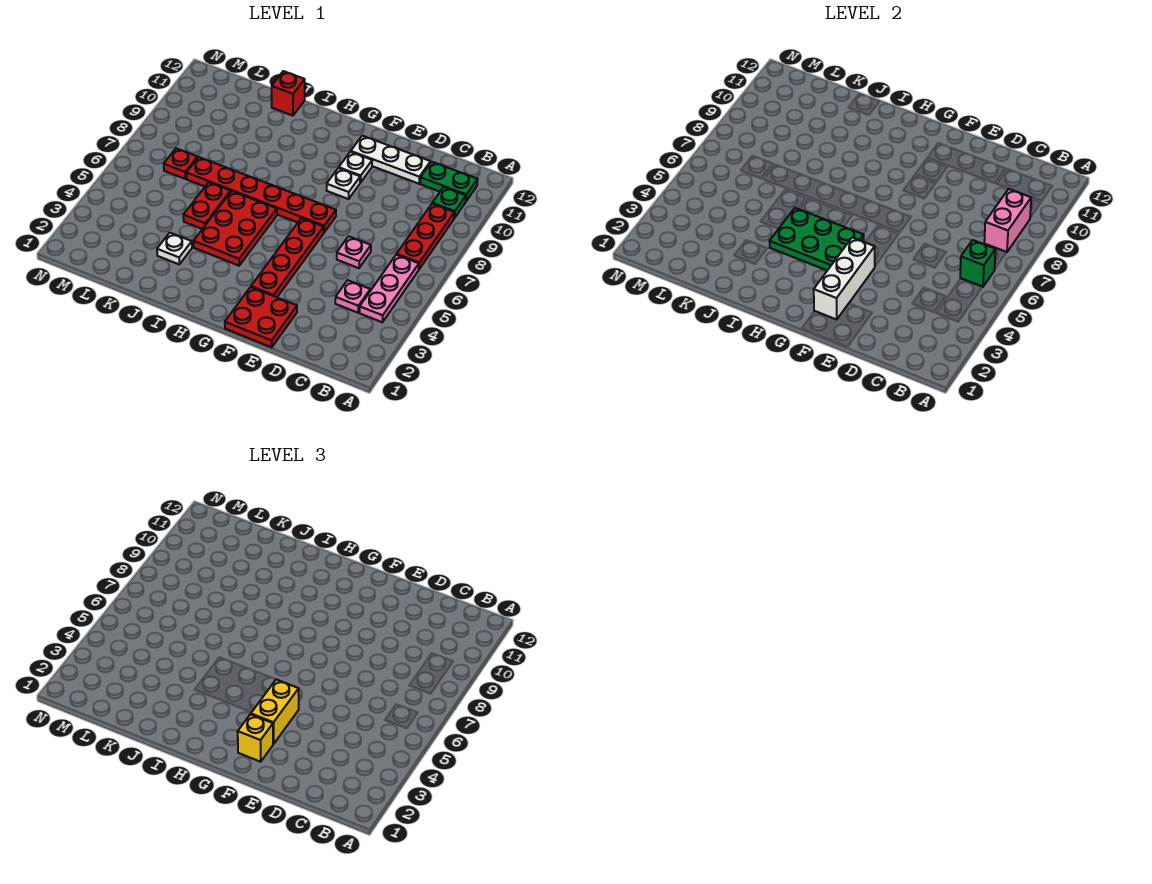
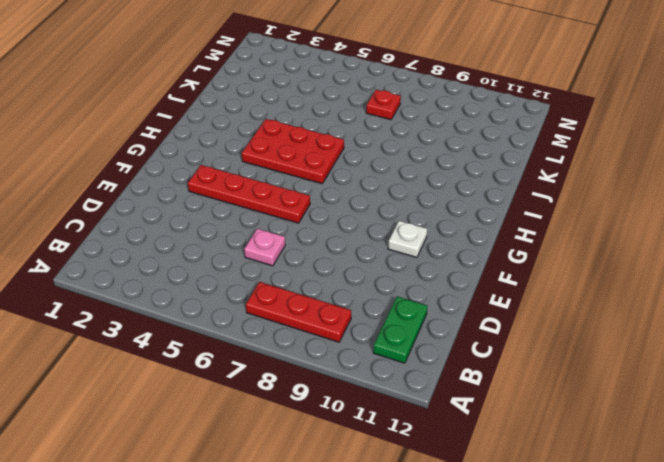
none -> pink 1x3 plate [360,255,419,322]
none -> green 1x1 plate [432,187,466,218]
none -> pink 1x1 plate [335,280,370,313]

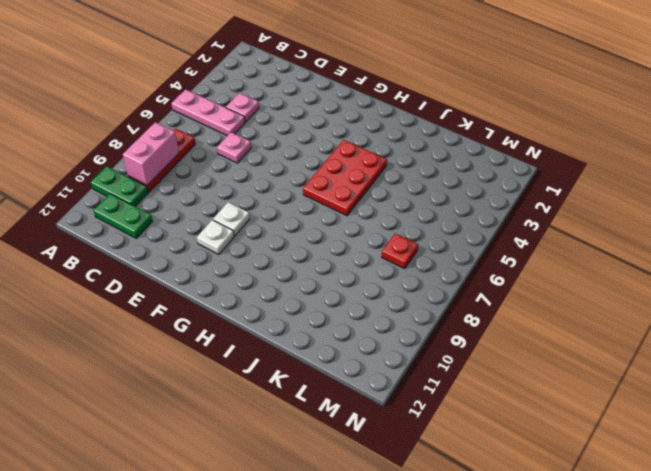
pink 1x3 plate [171,89,245,136] -> pink 1x3 plate turned to [360,255,419,322]
green 1x2 plate [90,166,148,206] -> green 1x1 plate [432,187,466,218]
none -> white 1x3 plate [351,136,431,184]
none -> red 2x2 plate [225,287,297,347]
none -> red 1x4 plate [251,218,324,297]

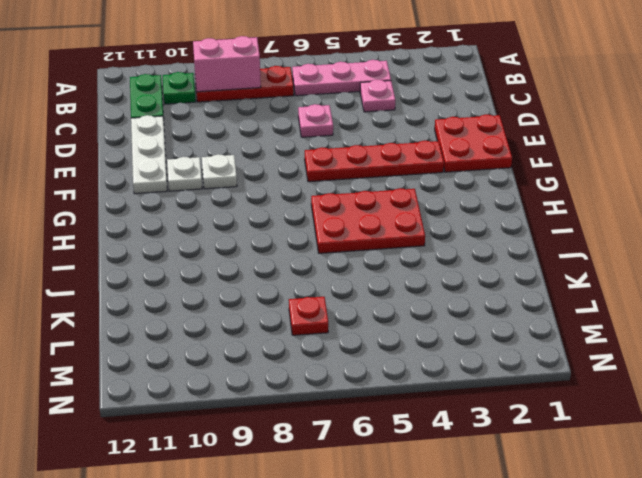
none -> red 1x6 plate [186,157,336,232]
none -> white 1x1 plate [157,233,192,264]
none -> red 1x2 plate [183,182,231,229]

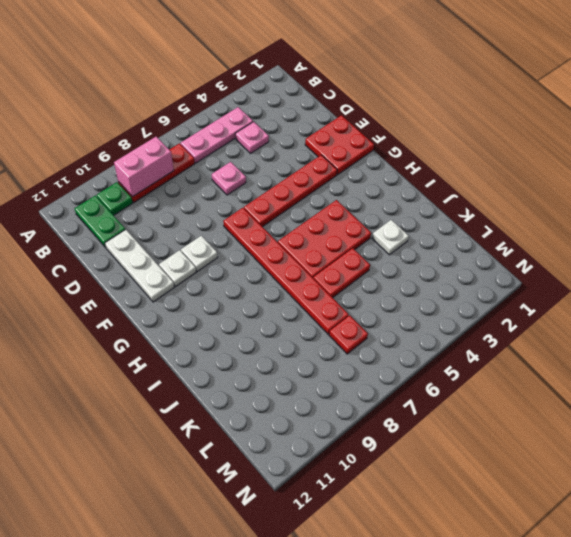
none -> red 1x1 brick [272,71,305,116]
none -> green 1x1 brick [960,240,995,287]
none -> white 1x3 brick [814,238,875,320]

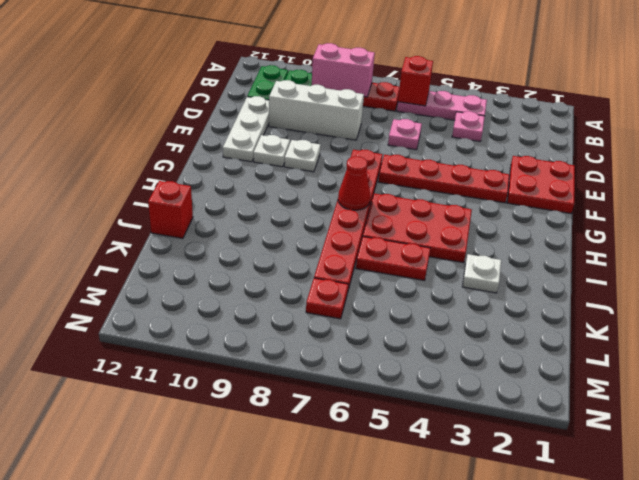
red 1x1 brick [398,56,433,106] -> green 1x1 brick [960,240,995,287]
white 1x3 brick [269,80,364,140] -> white 1x3 brick moved to [814,238,875,320]
red 1x1 cone [338,156,370,210] -> none
none -> green 2x3 plate [770,208,864,270]
none -> yellow 1x1 brick [238,714,273,762]
none -> yellow 1x2 brick [251,680,299,744]

